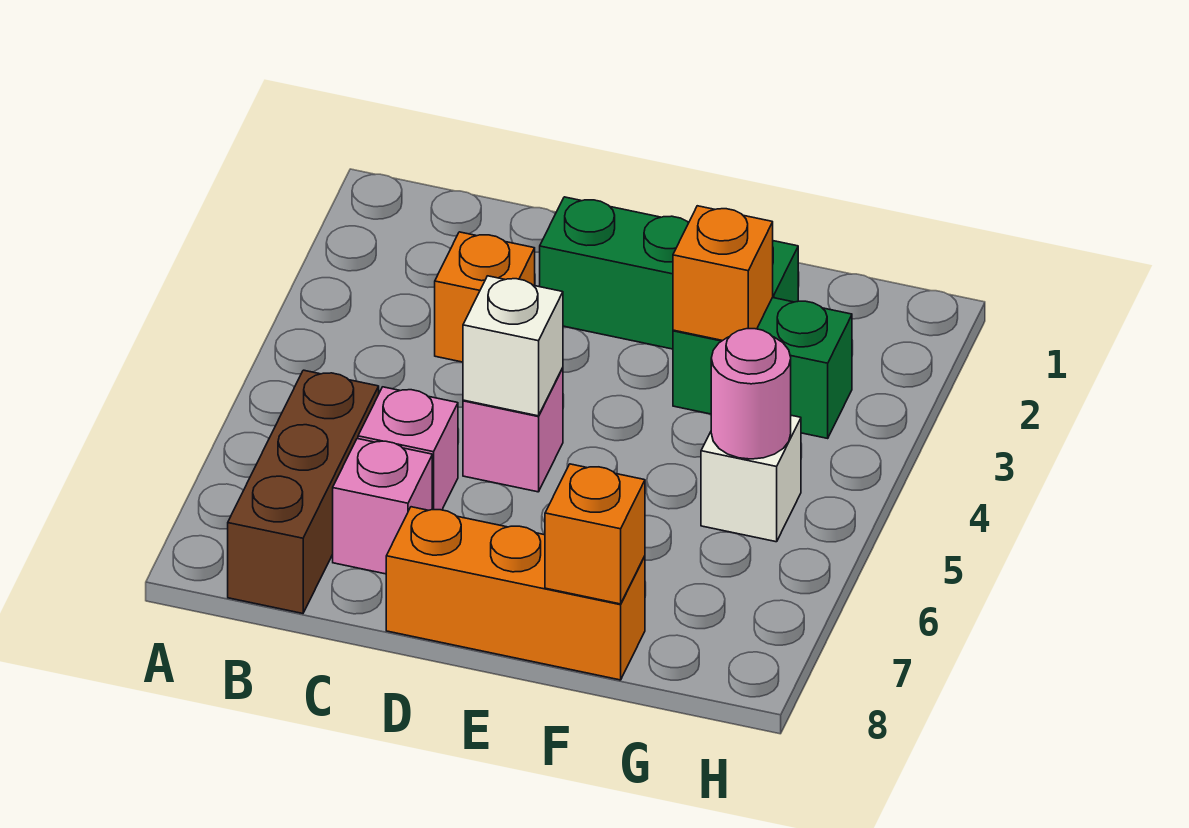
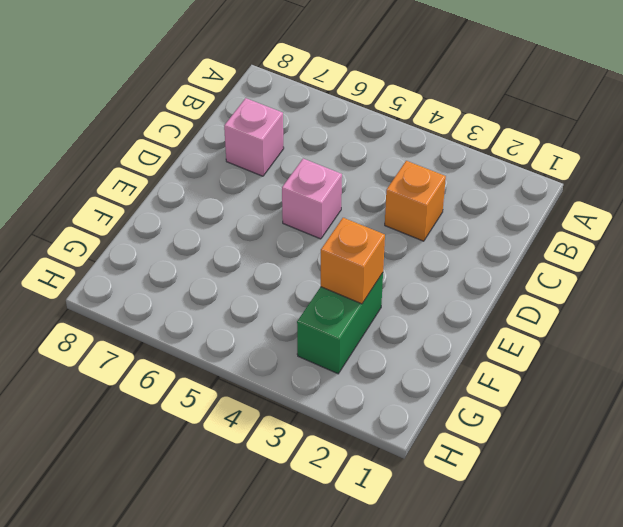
none -> brown 1x3 brick [228,370,379,613]
none -> pink 1x1 brick [358,387,458,510]
none -> green 1x3 brick [540,197,798,349]

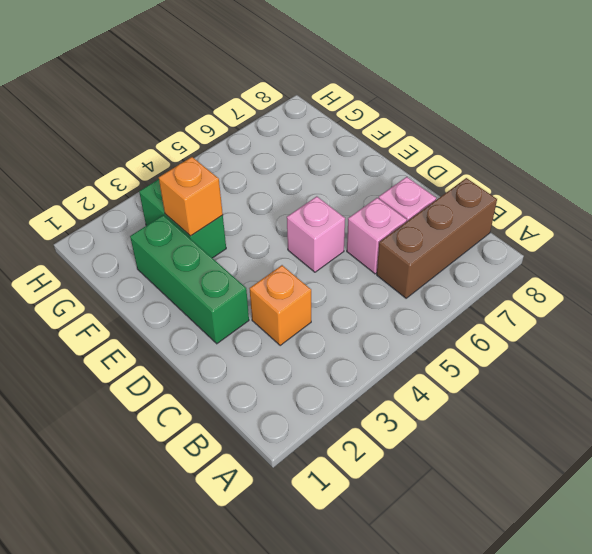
none -> orange 1x3 brick [386,507,645,680]
none -> white 1x1 brick [701,415,801,542]
none -> white 1x1 brick [463,276,563,416]

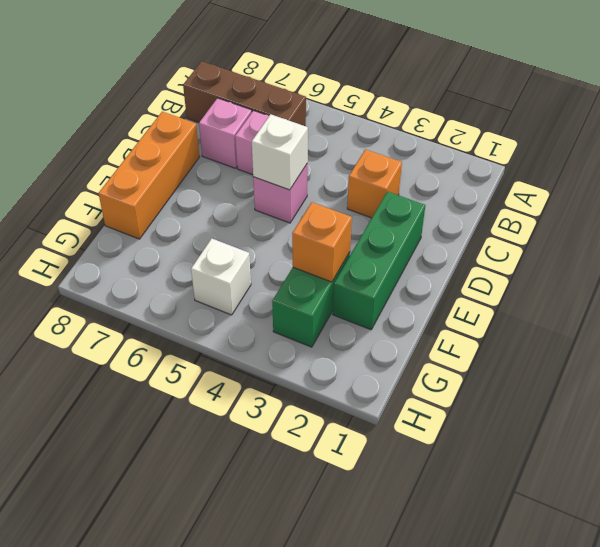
none -> orange 1x1 brick [545,464,645,604]
none -> pink 1x1 round brick [711,329,791,459]

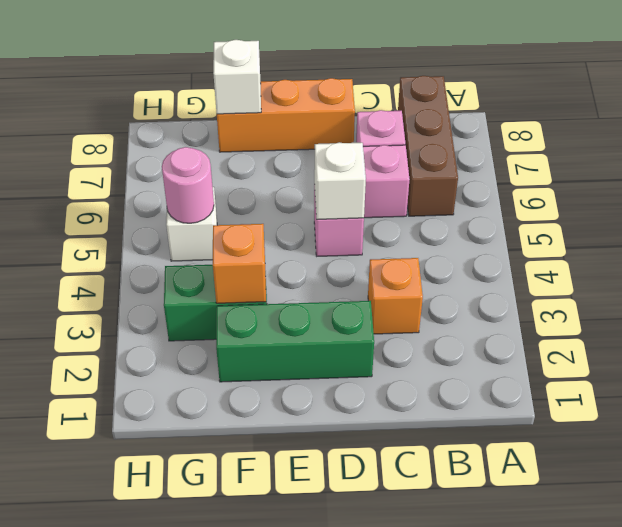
white 1x1 brick [213,40,261,114] -> orange 1x1 brick [545,464,645,604]

